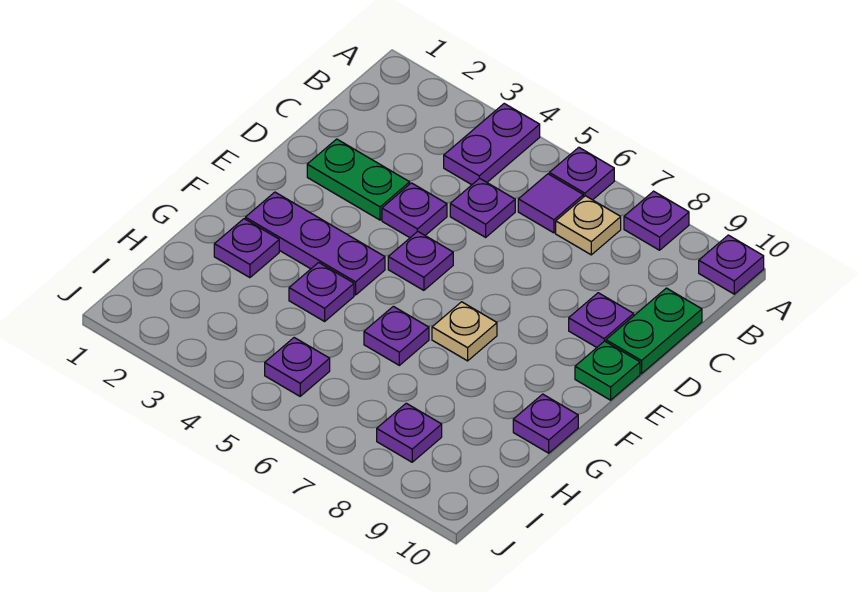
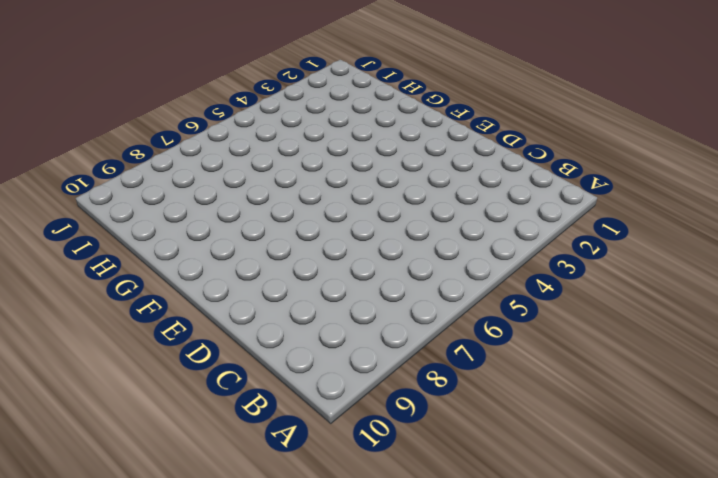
none -> purple 1x2 plate [444,104,540,185]
none -> purple 1x1 plate [549,147,614,200]
none -> purple 1x1 plate [624,191,689,250]

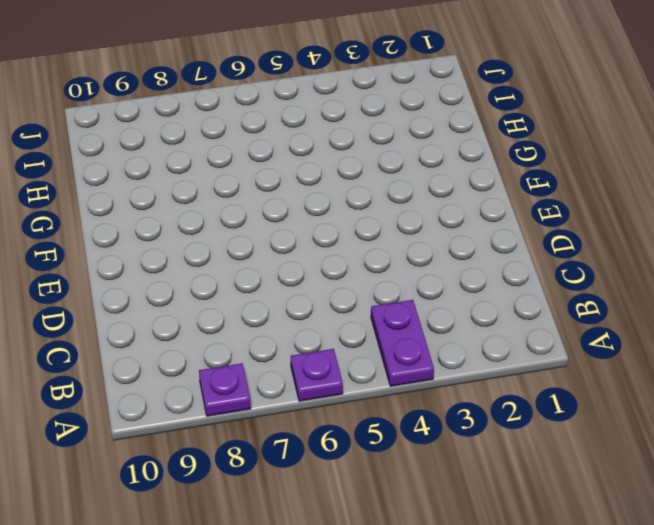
none -> purple 1x1 plate [699,235,764,294]
none -> purple 1x1 tile [518,174,583,233]
none -> tan 1x1 plate [556,196,621,255]

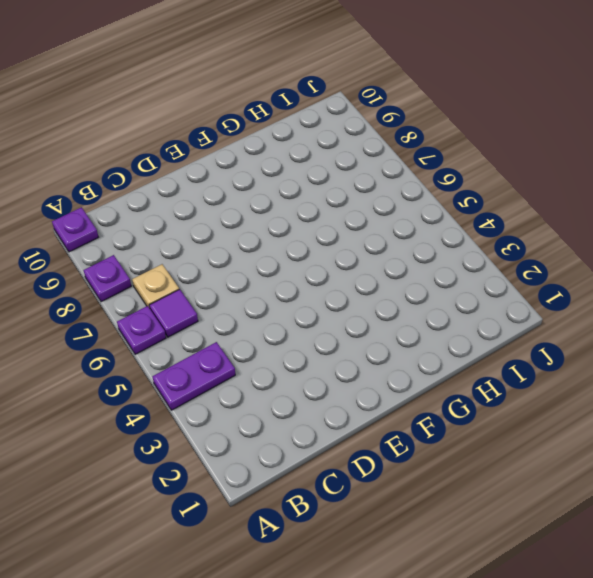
none -> purple 1x1 plate [450,178,515,237]
none -> green 1x2 plate [606,288,702,374]
none -> green 1x2 plate [307,139,410,220]

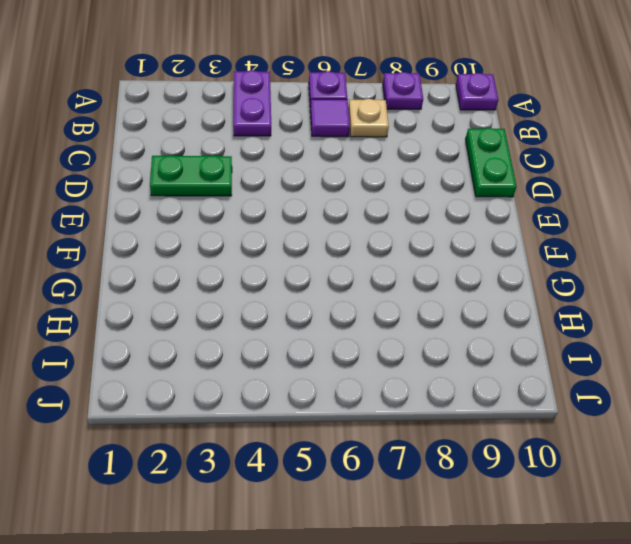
none -> purple 1x1 plate [450,178,515,237]
none -> purple 1x1 plate [382,183,447,238]
none -> purple 1x1 plate [569,293,634,347]

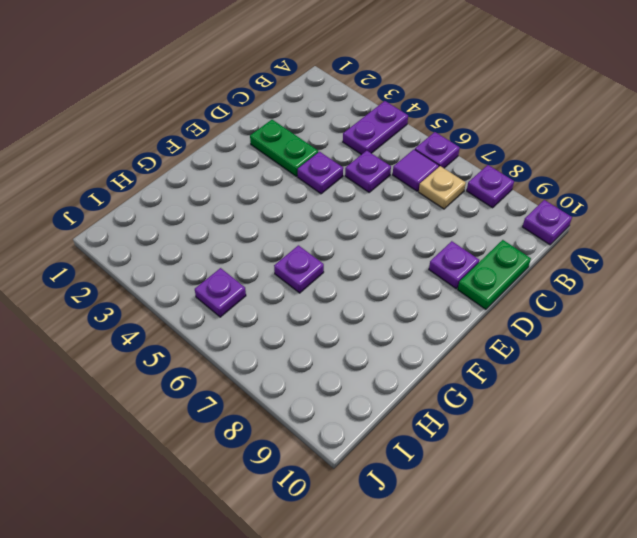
none -> purple 1x1 plate [388,231,453,290]
none -> green 1x1 plate [575,341,640,400]
none -> purple 1x3 plate [245,192,385,295]

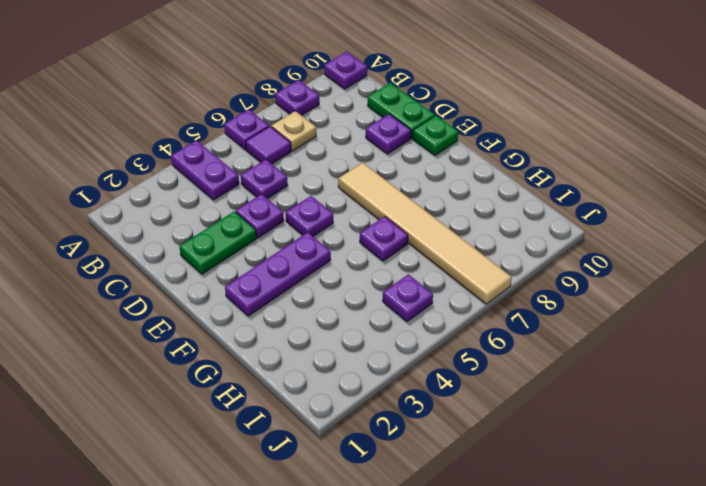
tan 1x6 tile [338,163,512,304] -> tan 1x1 plate [432,302,497,361]
none -> purple 1x1 plate [214,219,279,278]
none -> purple 1x1 plate [289,263,354,321]
none -> purple 1x1 plate [513,394,578,453]

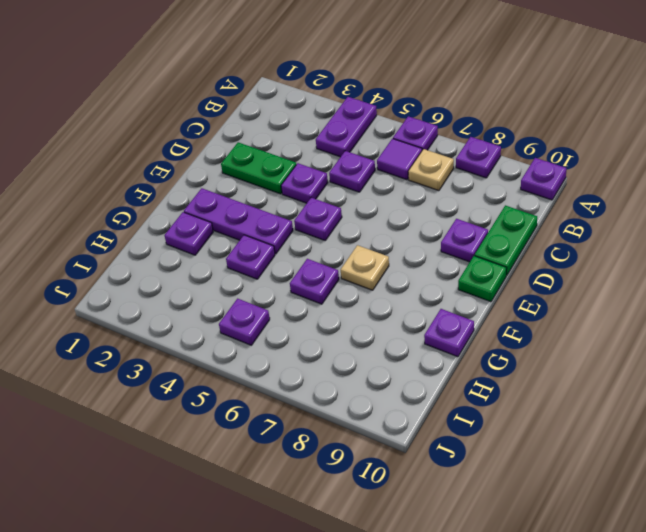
none -> purple 1x1 plate [377,403,442,462]

